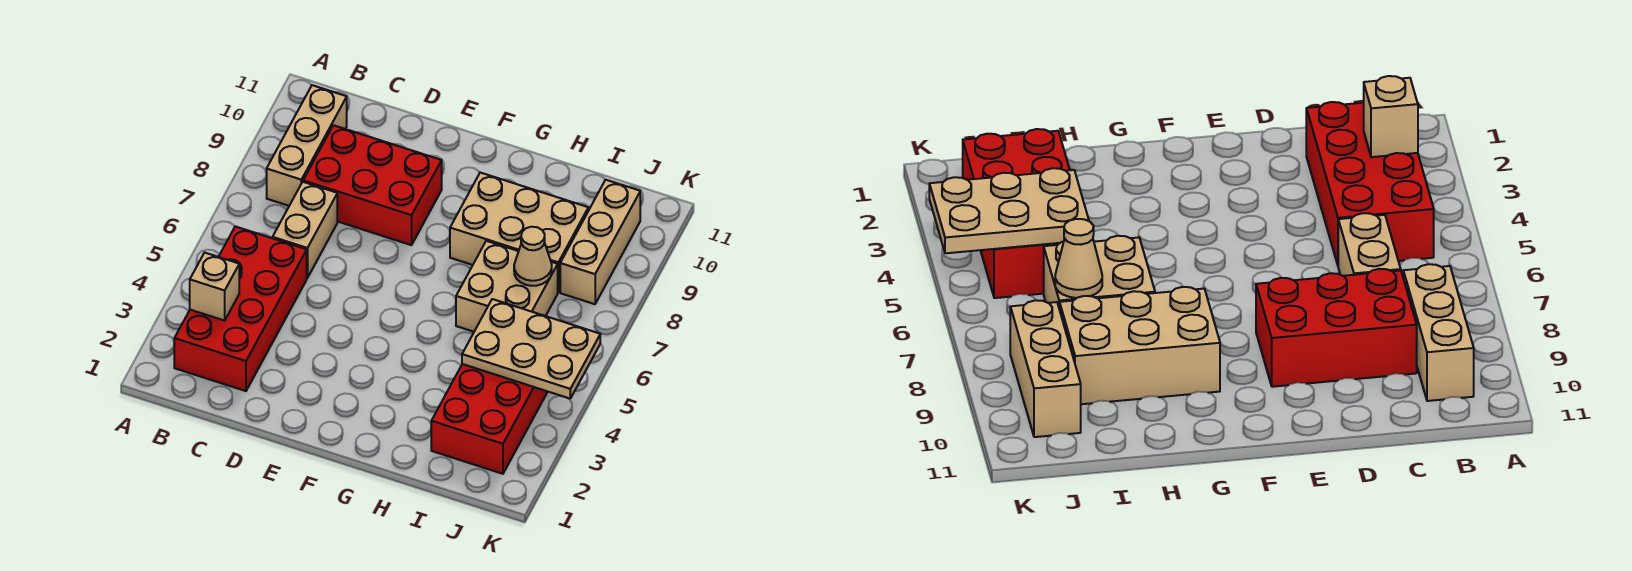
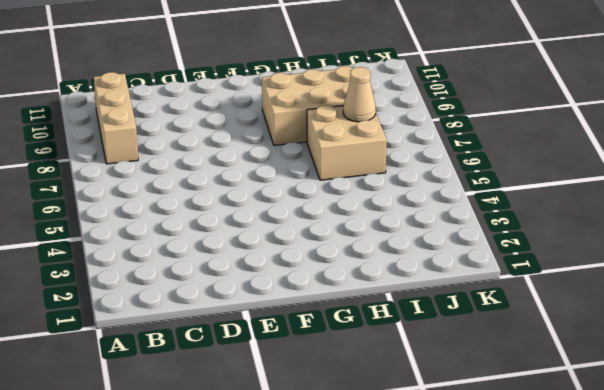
none -> red 2x4 brick [174,226,307,391]
none -> tan 1x2 brick [273,182,337,278]

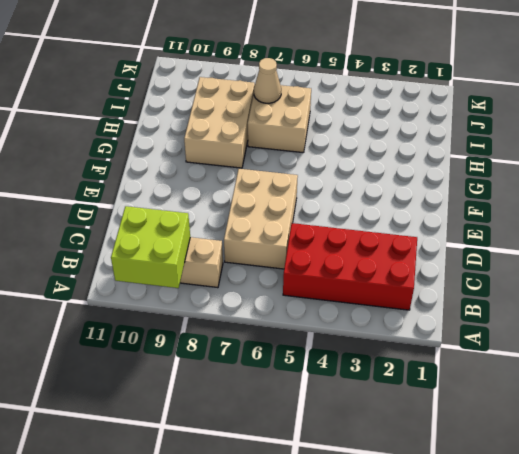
lime 2x2 brick [111,206,190,288] -> none
tan 2x3 brick [224,169,298,269] -> tan 1x2 brick [273,182,337,278]
none -> red 2x3 brick [303,125,442,245]
none -> red 2x4 brick [431,364,548,474]

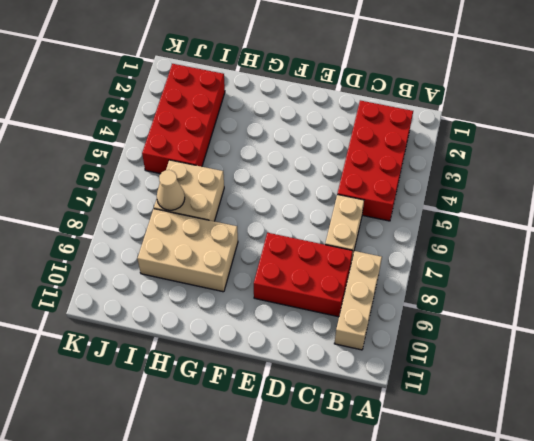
none -> tan 1x3 brick [560,180,640,304]
none -> tan 1x1 brick [190,253,239,321]

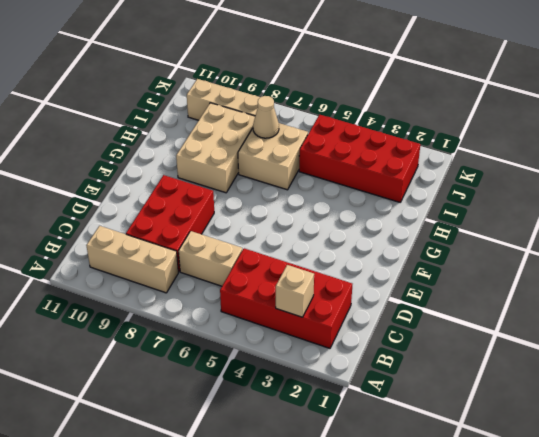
none -> tan 2x3 plate [462,299,600,398]

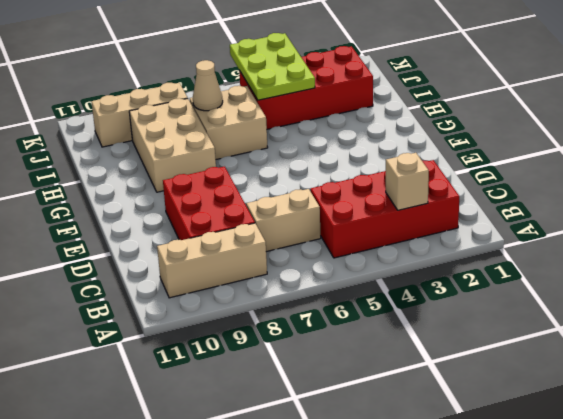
lime 2x3 plate [230,33,315,100] -> tan 2x3 plate [462,299,600,398]

